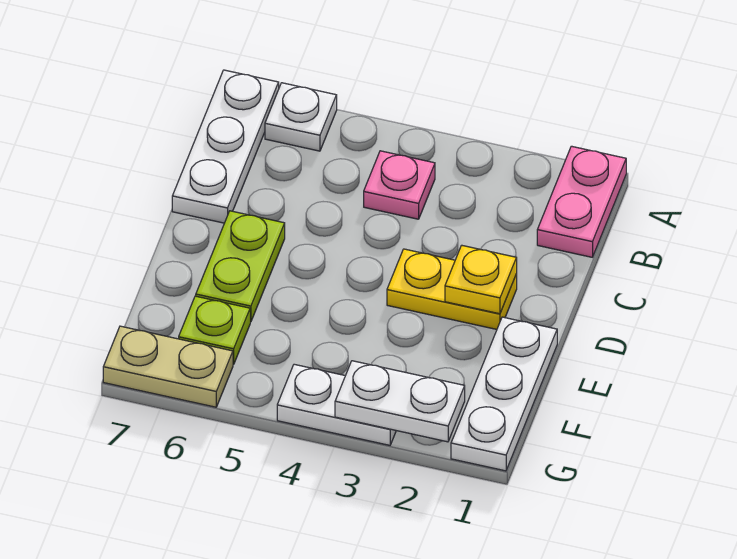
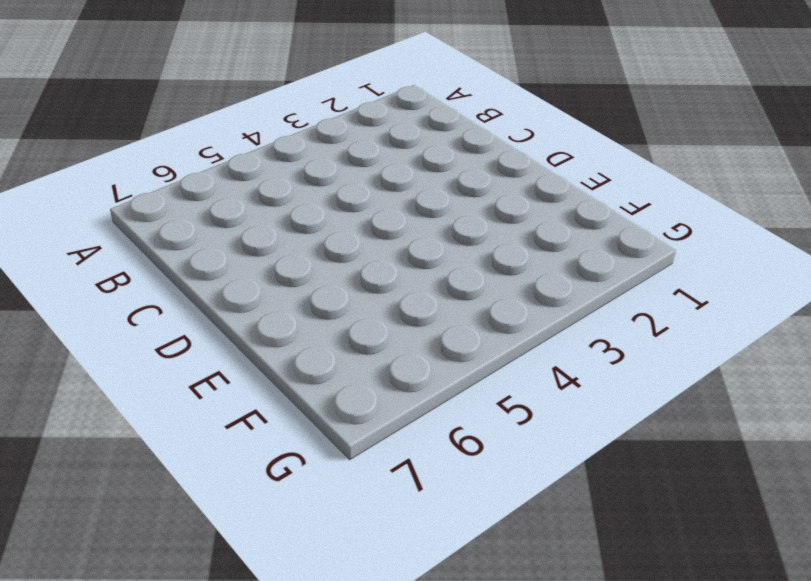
none -> pink 1x2 plate [537,146,626,257]
none -> white 1x1 plate [265,83,337,151]
none -> white 1x3 plate [172,70,279,223]

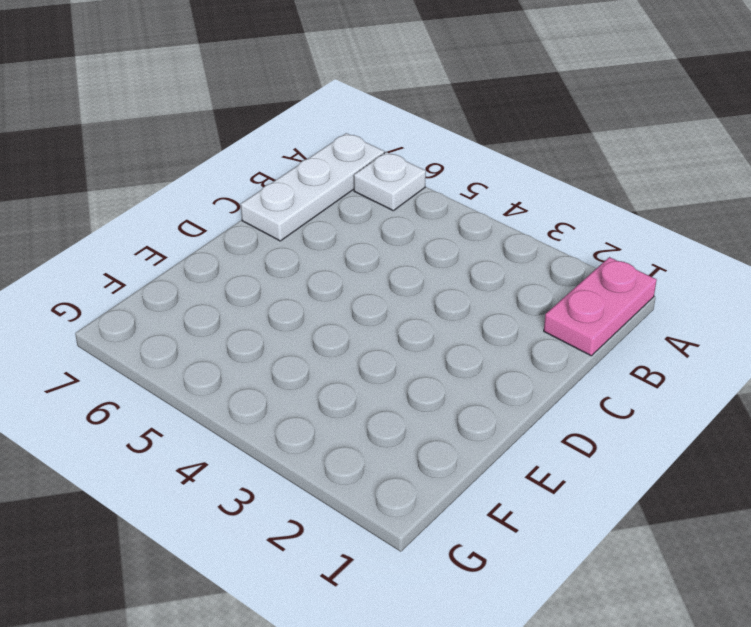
none -> pink 1x1 plate [364,151,435,219]
none -> yellow 1x2 plate [387,249,517,329]
none -> lime 1x2 plate [196,211,285,322]

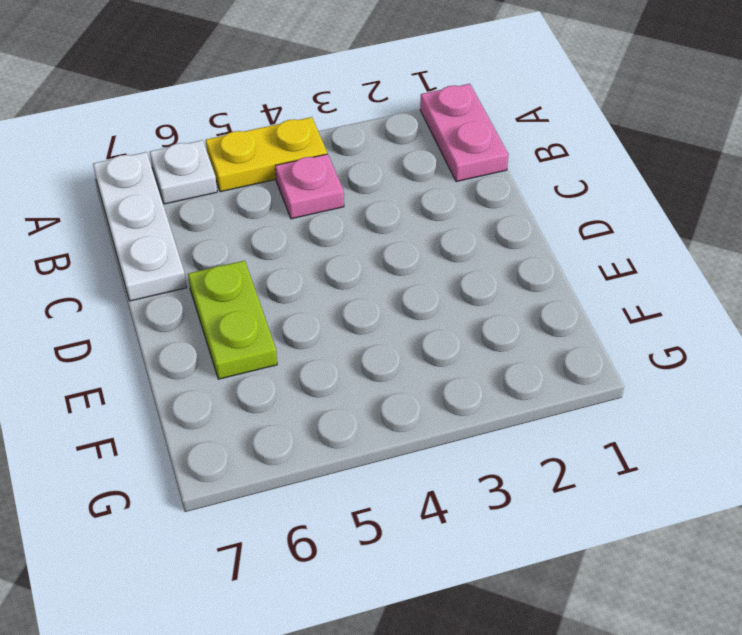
yellow 1x2 plate [206,117,327,192] -> yellow 1x2 plate moved to [387,249,517,329]
none -> white 1x3 plate [451,317,557,471]
none -> lime 1x1 plate [179,296,250,365]
none -> white 1x2 plate [277,364,396,445]

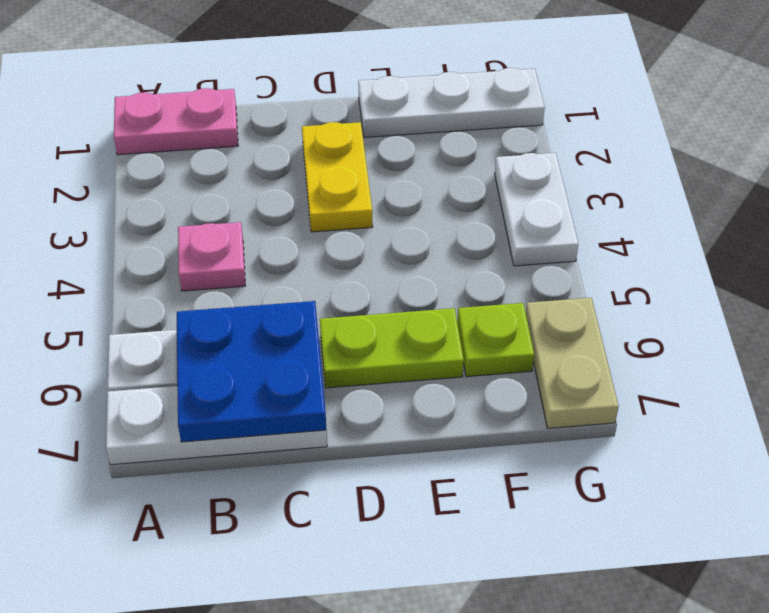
blue 2x2 plate [176,301,326,442] -> none
none -> yellow 1x1 plate [445,245,517,314]
none -> white 1x2 plate [335,361,465,442]

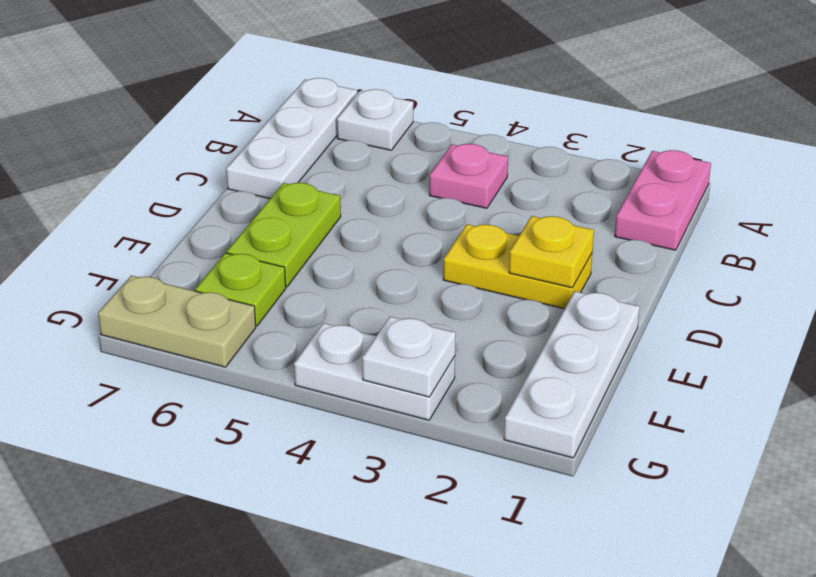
white 1x1 plate [362,317,456,397] -> white 1x2 plate [335,361,465,442]

